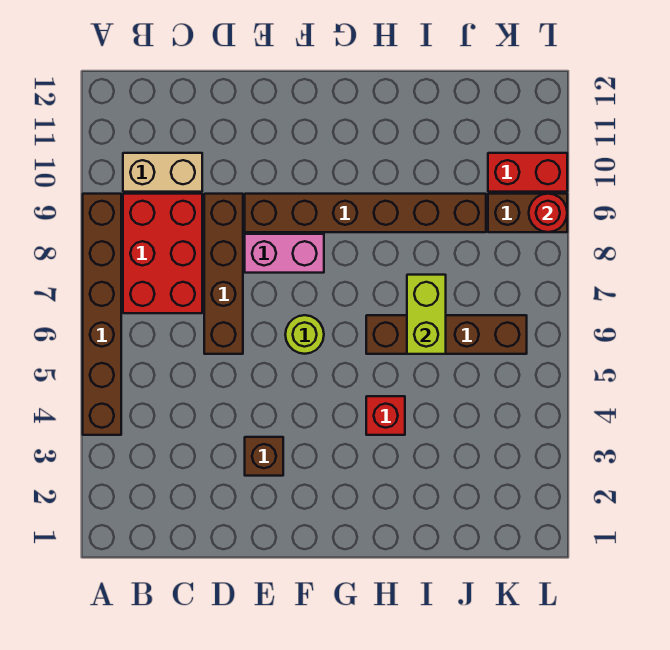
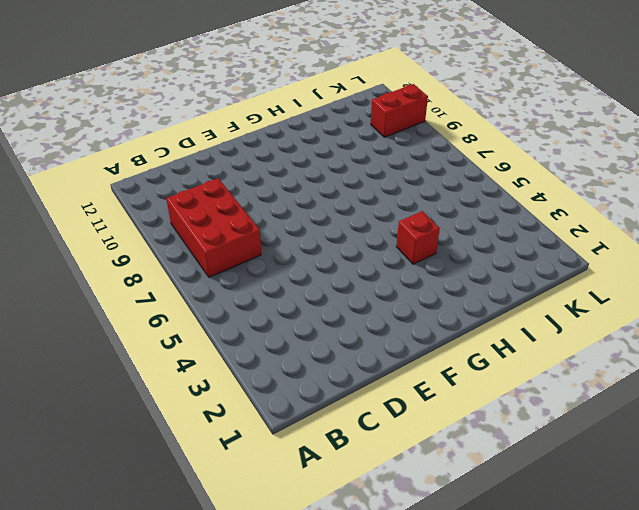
none -> brown 1x6 brick [83,194,121,435]
none -> tan 1x2 brick [123,153,202,192]
none -> brown 1x4 brick [204,194,243,354]

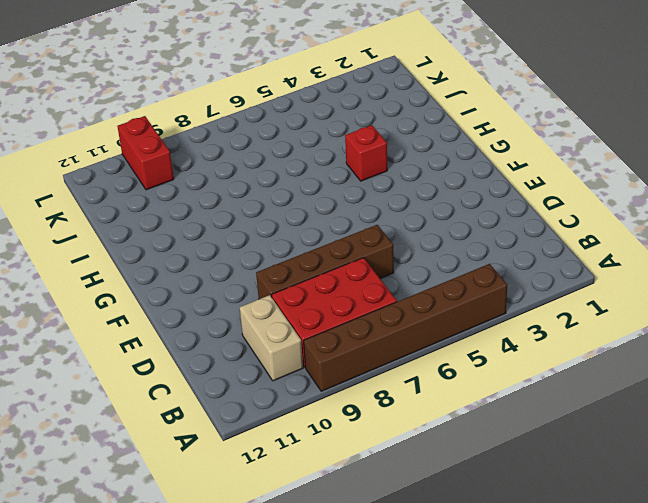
none -> brown 1x1 brick [245,437,283,476]
none -> pink 1x2 brick [245,234,324,273]
none -> brown 1x6 brick [245,194,486,232]

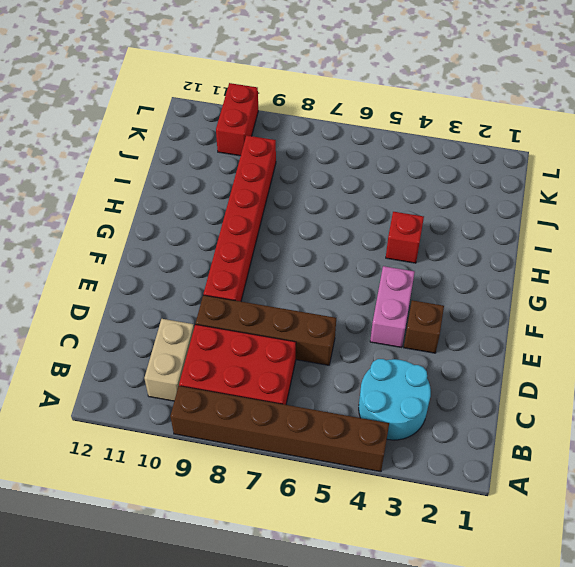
cyan 2x2 round brick [359,359,431,440] -> none
pink 1x2 brick [370,266,415,348] -> pink 1x2 brick moved to [245,234,324,273]
red 1x6 brick [204,135,276,301] -> brown 1x6 brick [245,194,486,232]
none -> lime 1x1 round brick [285,315,324,354]
none -> brown 1x4 brick [366,315,527,354]
none -> brown 1x2 brick [488,194,567,232]

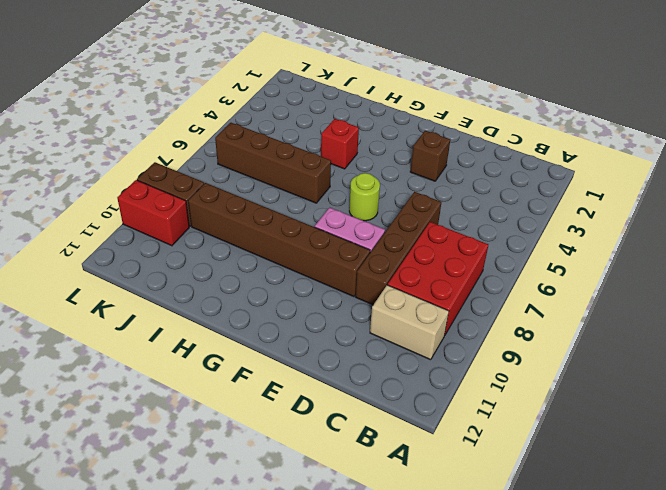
none -> brown 1x6 brick [83,194,121,435]
none -> lime 1x2 brick [407,275,446,354]
none -> red 1x1 round brick [529,194,567,232]

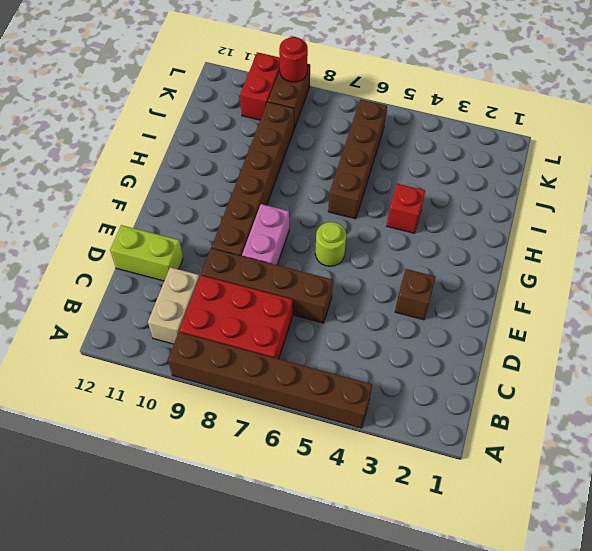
lime 1x2 brick [110,225,183,281] -> lime 1x2 brick moved to [407,275,446,354]

